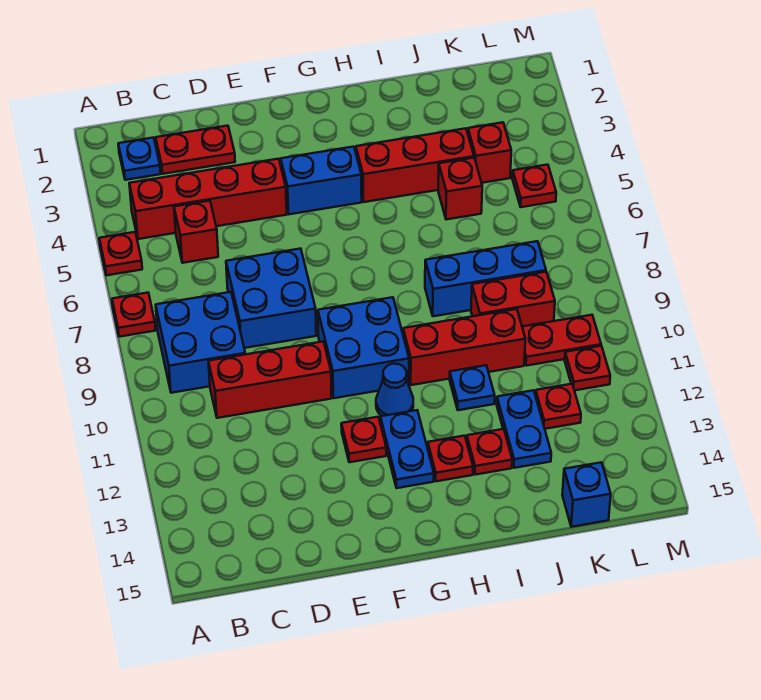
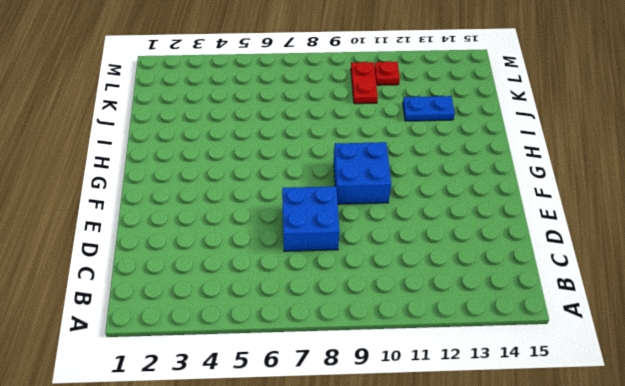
none -> red 1x1 plate [99,232,142,275]
none -> red 1x1 plate [112,293,155,337]
none -> blue 1x1 plate [118,138,161,180]

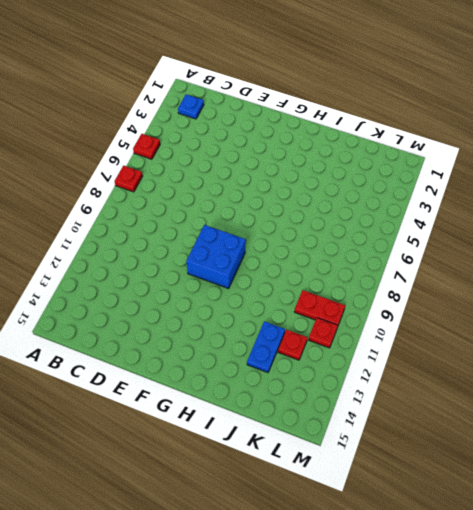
none -> red 1x4 brick [129,159,287,239]
none -> blue 2x2 brick [156,292,245,393]
none -> red 1x2 plate [156,126,235,174]

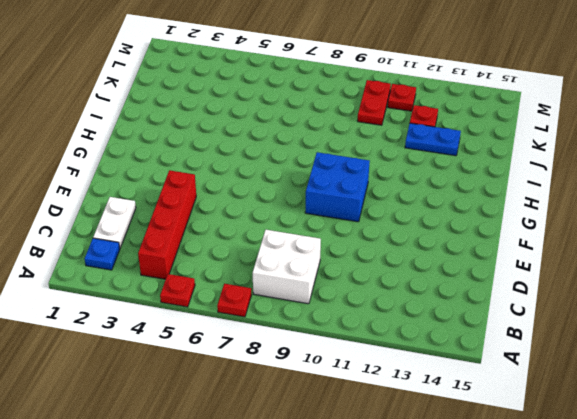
white 2x2 brick [253,230,321,304] -> blue 2x2 brick [156,292,245,393]
white 1x2 plate [93,197,136,248] -> red 1x2 plate [156,126,235,174]
none -> red 1x1 brick [174,201,218,263]
none -> red 1x3 brick [208,342,332,418]
none -> blue 2x2 brick [226,249,316,348]

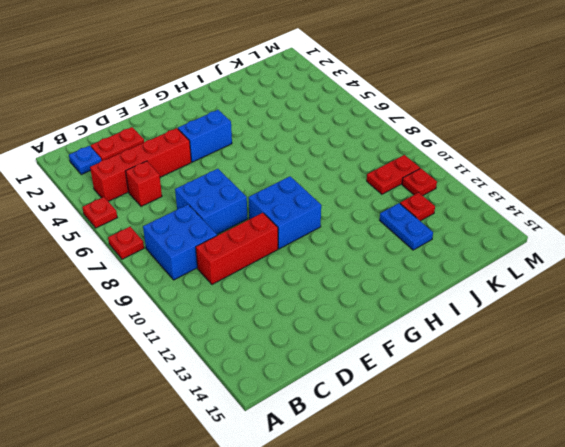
none -> red 1x1 plate [341,417,386,462]
none -> blue 1x1 cone [376,364,413,416]
none -> blue 1x2 plate [380,410,434,488]

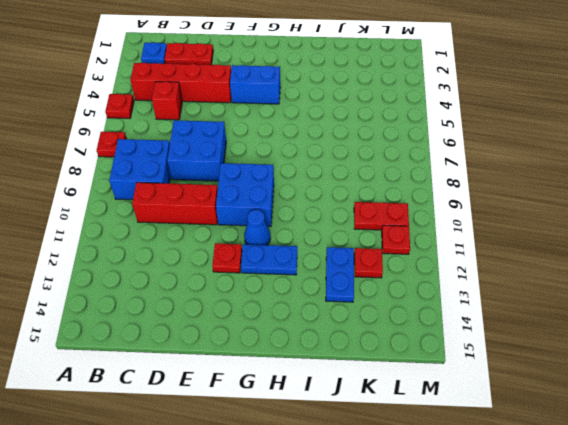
blue 1x2 plate [241,244,297,275] -> blue 1x2 plate turned to [380,410,434,488]
none -> red 1x3 brick [356,128,474,202]
none -> red 1x3 brick [403,309,525,385]
none -> red 1x1 plate [428,436,473,481]

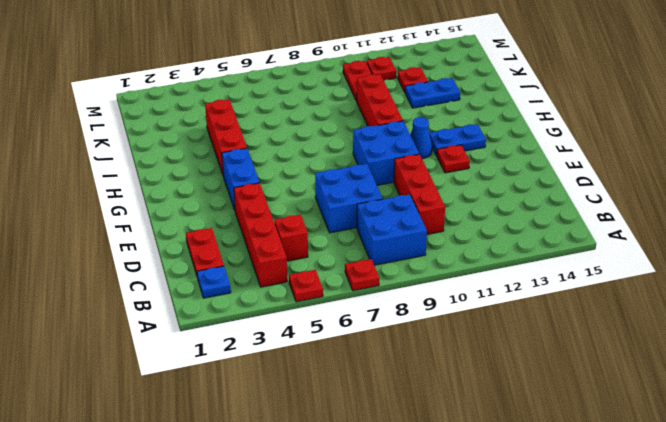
none -> red 1x1 plate [428,436,473,481]
none -> blue 1x3 brick [425,241,546,316]
none -> blue 1x1 plate [450,365,495,410]

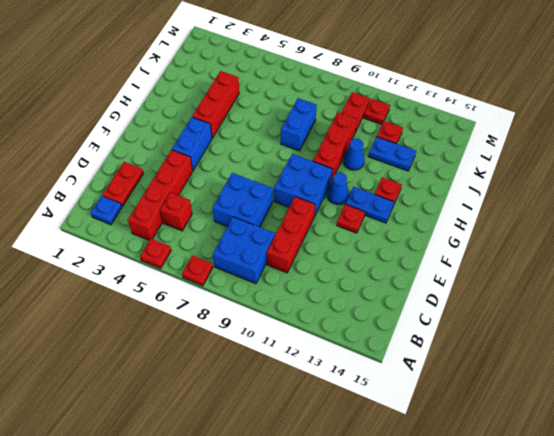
blue 1x2 brick [281,98,317,151] -> blue 1x3 brick [425,241,546,316]
blue 1x1 cone [344,139,365,170] -> blue 1x1 plate [450,365,495,410]
none -> red 1x1 plate [467,429,512,475]
none -> red 1x1 brick [438,158,482,220]
none -> red 1x2 brick [471,272,555,326]

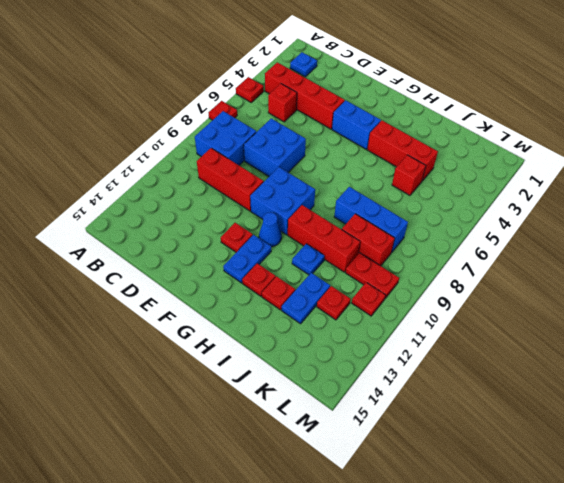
none -> red 1x2 plate [156,126,235,174]
none -> red 1x1 brick [468,122,511,183]
none -> blue 1x1 brick [562,462,611,527]

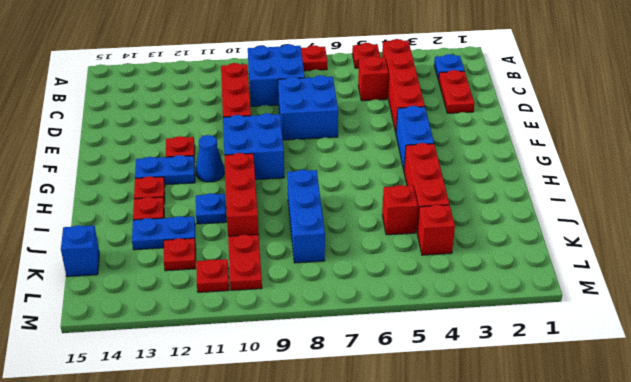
none -> red 1x2 brick [471,272,555,326]
none -> red 1x1 plate [512,165,556,207]

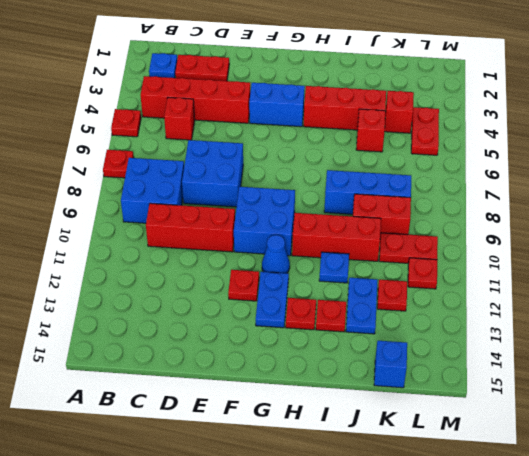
red 1x2 plate [411,107,439,155] -> red 1x1 plate [512,165,556,207]

